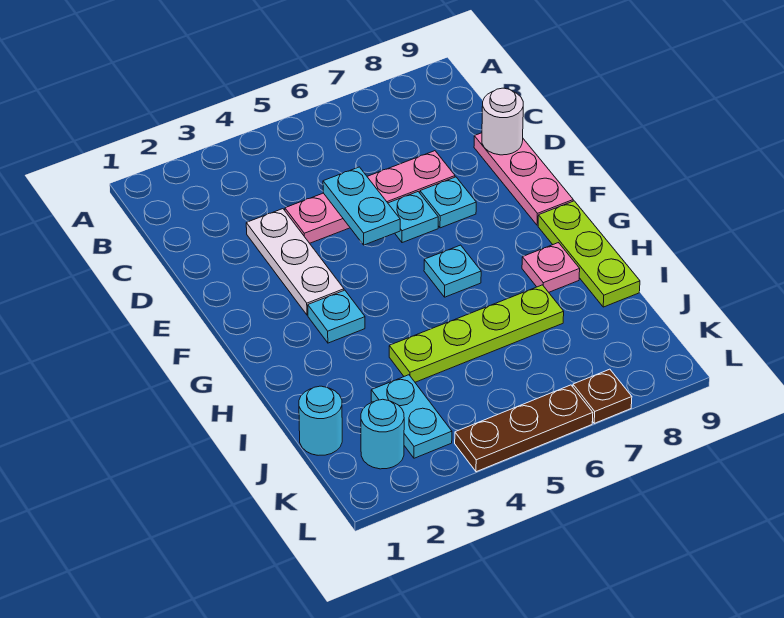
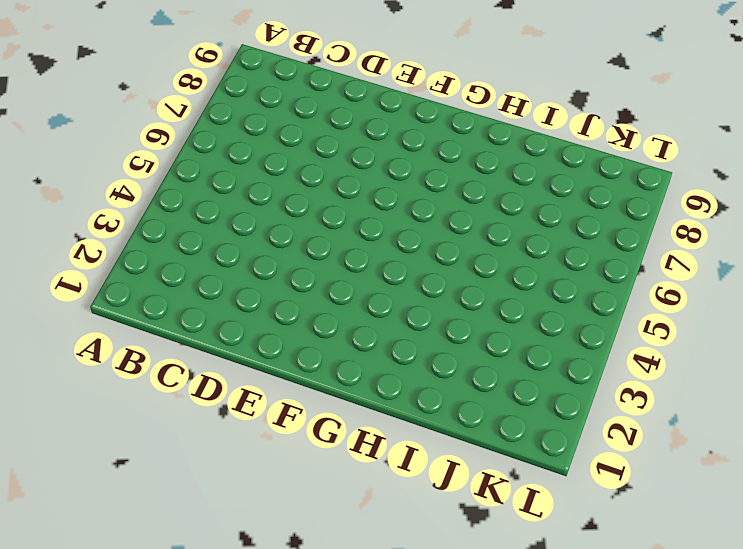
none -> white 1x3 plate [246,209,344,315]
none -> pink 1x4 plate [285,151,455,243]
none -> pink 1x3 plate [474,133,573,225]

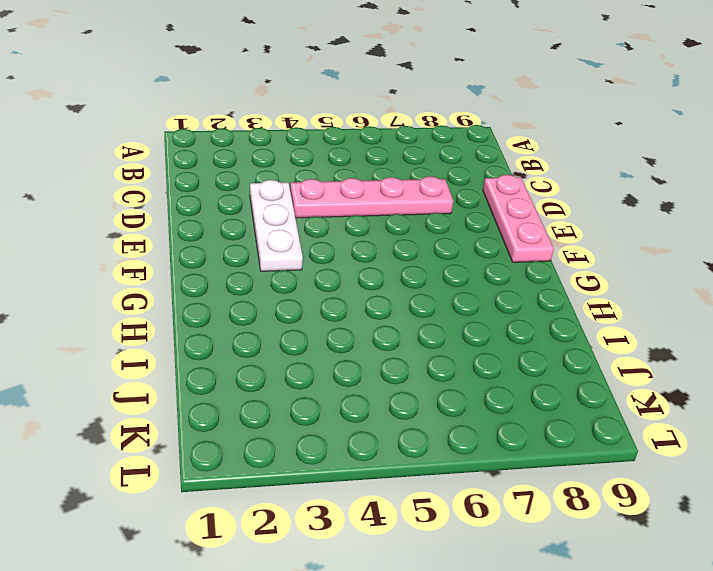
none -> cyan 1x1 plate [388,192,438,243]
none -> cyan 1x1 plate [420,177,476,228]
none -> cyan 1x1 plate [308,290,365,343]

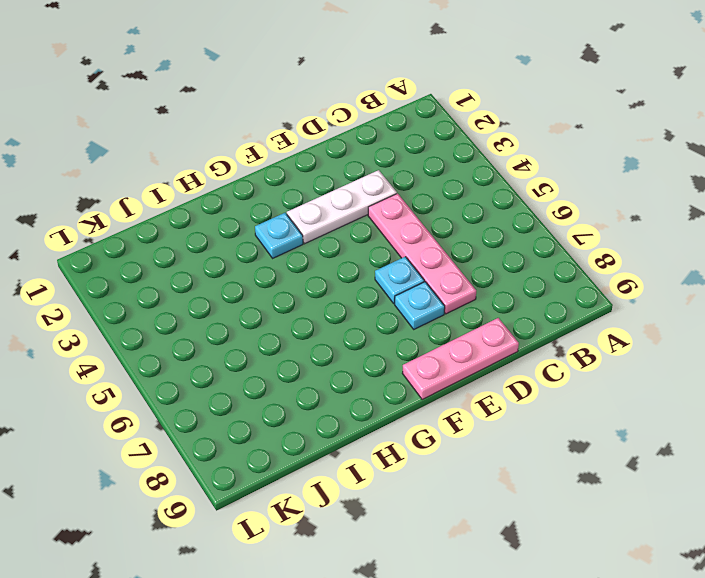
none -> cyan 1x1 plate [424,245,481,297]
none -> lime 1x3 plate [538,201,640,307]
none -> pink 1x1 plate [522,243,580,292]

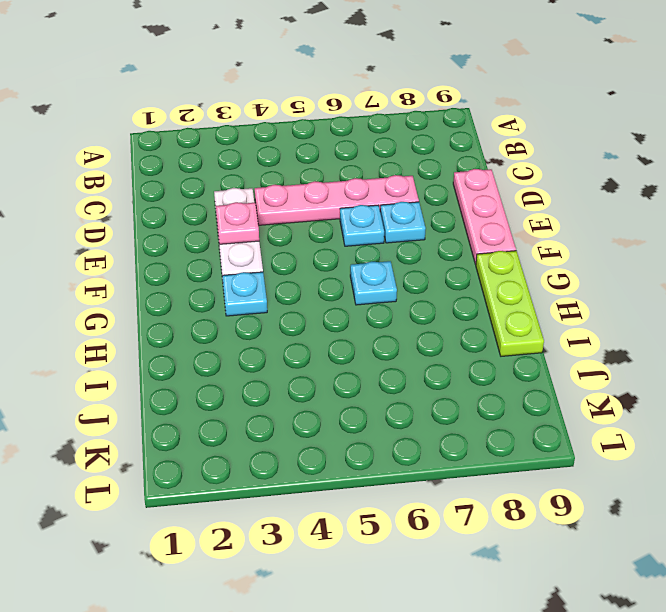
pink 1x1 plate [216,202,259,244] -> pink 1x1 plate moved to [522,243,580,292]
none -> lime 1x4 plate [389,285,564,382]
none -> cyan 1x1 round brick [299,386,342,455]
none -> cyan 1x2 plate [371,375,452,458]

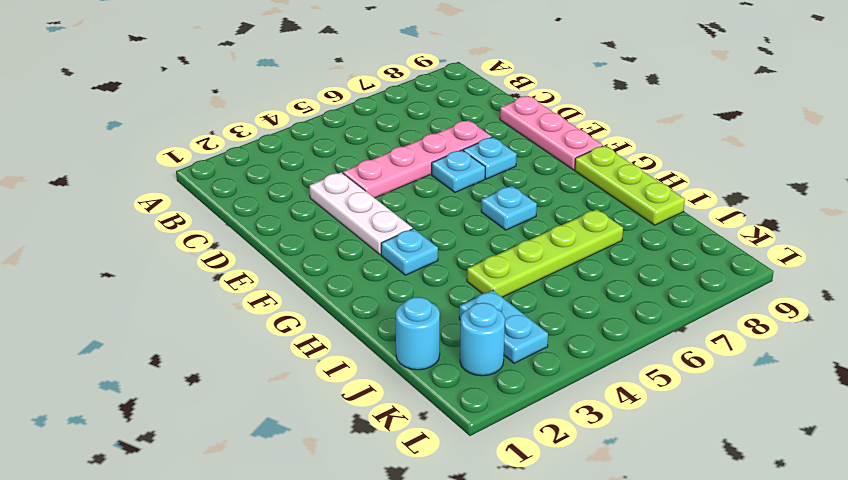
none -> pink 1x1 plate [522,243,580,292]
none -> brown 1x3 plate [455,385,593,472]
none -> brown 1x1 plate [573,369,632,423]

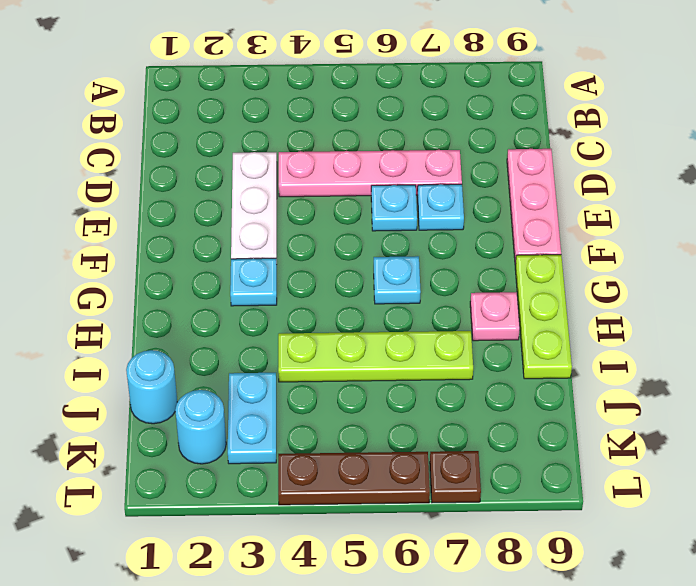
none -> cyan 1x2 plate [323,167,400,245]
none -> white 1x1 round brick [482,88,523,155]

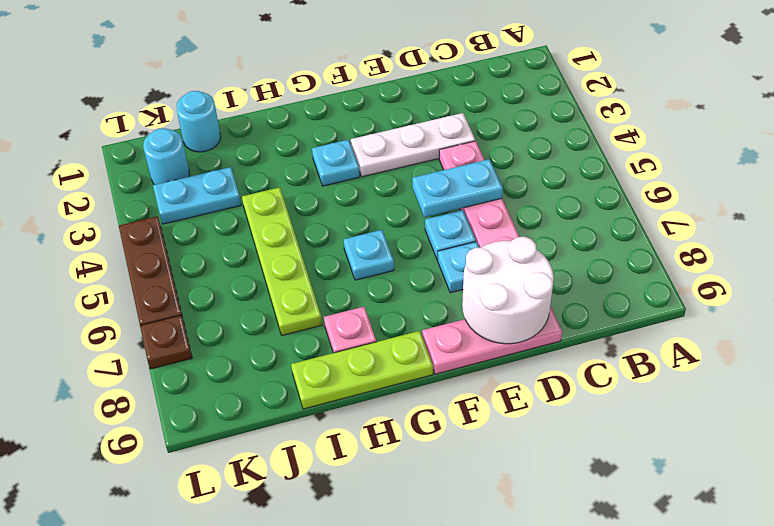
white 2x2 round brick [462,237,554,344] -> white 1x1 round brick [482,88,523,155]

